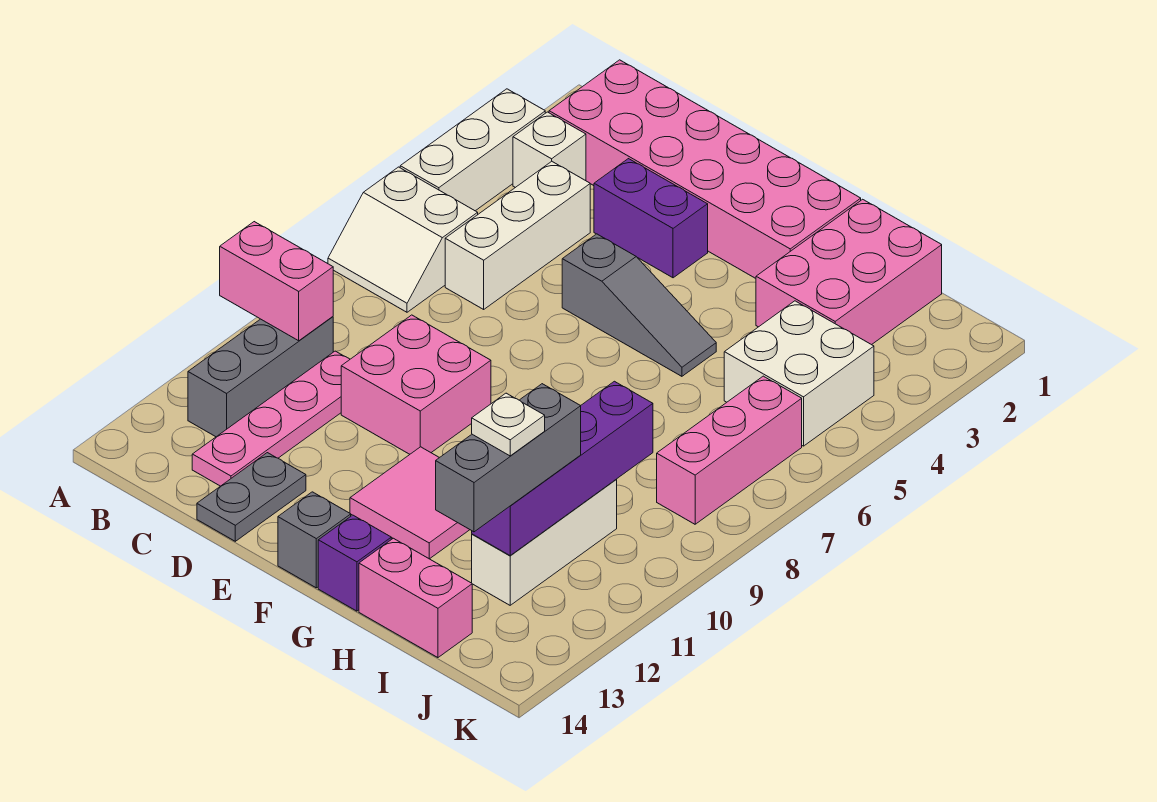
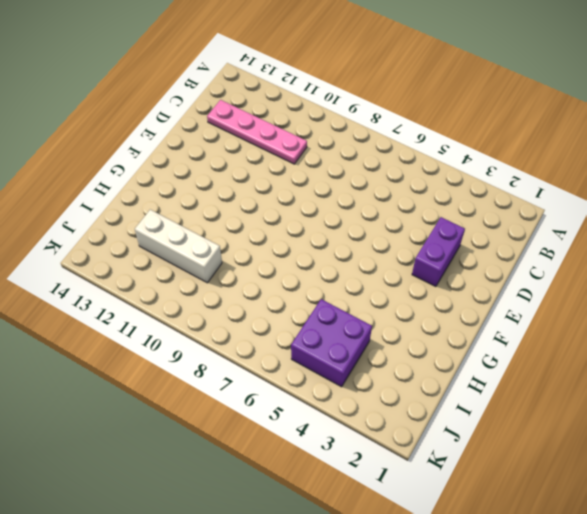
purple 2x2 brick [291,299,372,387] -> white 2x2 brick [724,301,874,446]
none -> white 1x3 brick [400,89,545,211]
none -> white 2x2 slope [328,167,478,312]
none -> pink 2x6 brick [549,60,861,278]

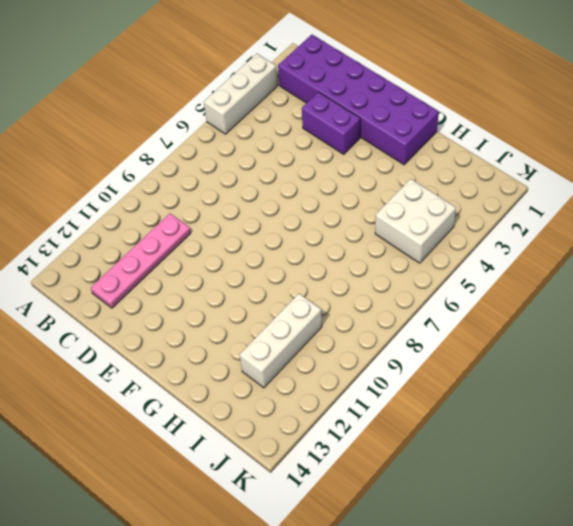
purple 2x6 brick [278,35,439,165] -> pink 2x6 brick [549,60,861,278]
none -> white 2x2 slope [328,167,478,312]
none -> white 1x1 brick [513,112,586,188]
none -> grey 1x3 brick [188,317,333,437]

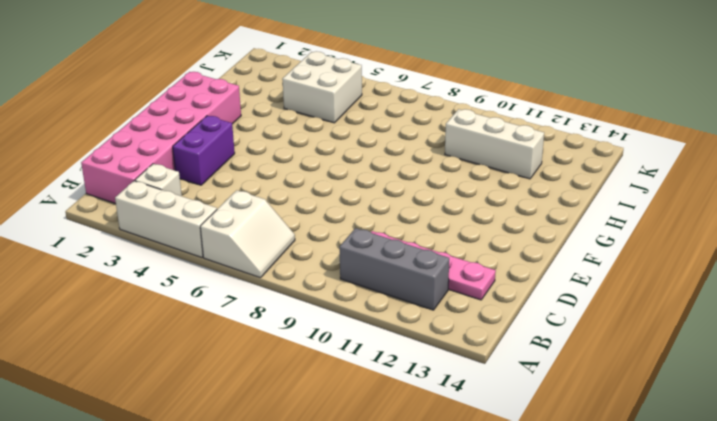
none -> white 1x3 brick [445,162,590,309]
none -> pink 2x2 brick [341,315,491,454]
none -> grey 1x2 plate [197,453,306,541]

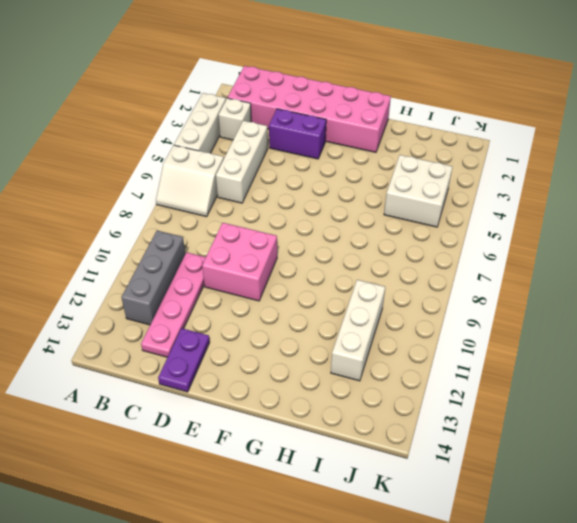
purple 1x2 plate [158,328,210,392] -> grey 1x2 plate [197,453,306,541]
none -> grey 1x3 slope [562,234,716,376]
none -> pink 2x2 tile [350,447,470,559]
none -> grey 1x1 brick [278,492,351,588]

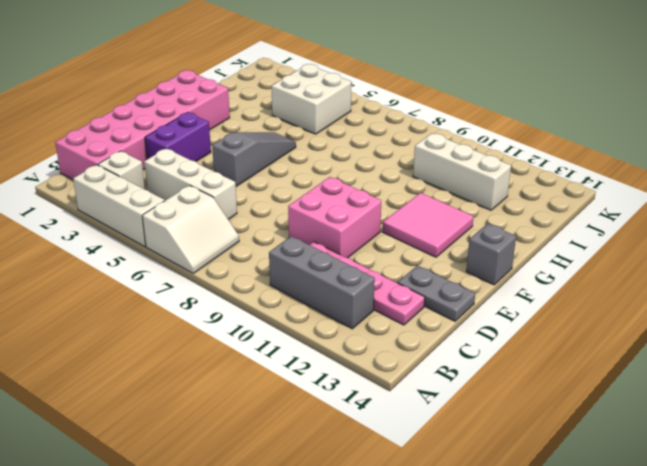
none -> purple 1x1 brick [318,515,391,611]
none -> pink 2x3 brick [756,199,942,345]
none -> pink 1x2 brick [359,538,472,658]

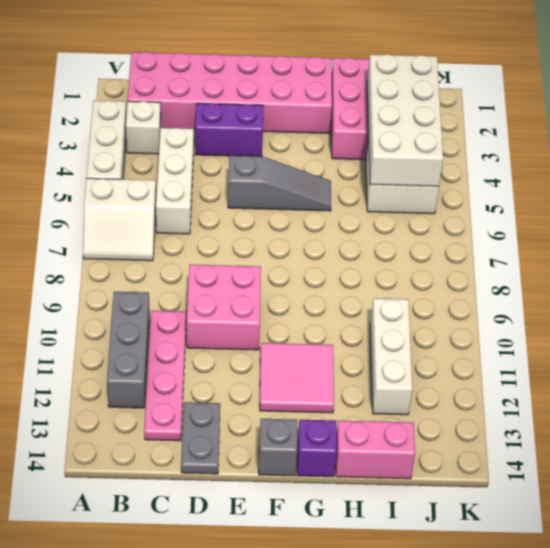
white 2x4 brick [367,54,443,186] -> none
none -> pink 1x3 brick [657,376,802,524]
none -> pink 1x2 brick [220,222,333,341]
none -> purple 1x4 brick [472,381,653,555]

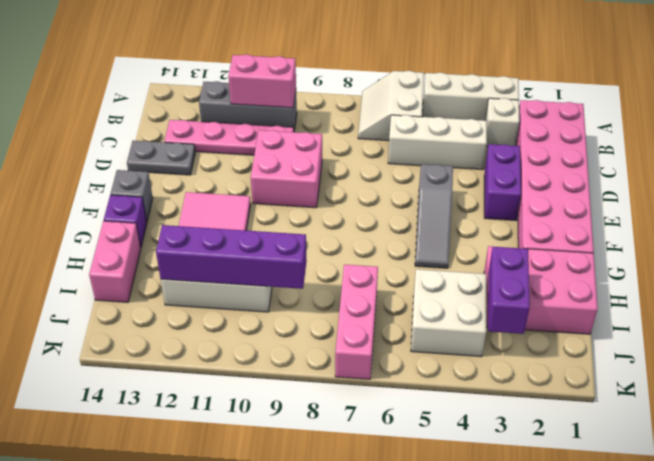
pink 1x2 brick [228,54,296,108] -> pink 1x2 brick turned to [220,222,333,341]
purple 1x2 brick [488,247,530,334] -> none
pink 1x3 brick [335,265,378,379] -> pink 1x3 brick turned to [657,376,802,524]
none -> grey 1x3 brick [436,384,581,532]
none -> white 1x1 plate [472,393,545,456]

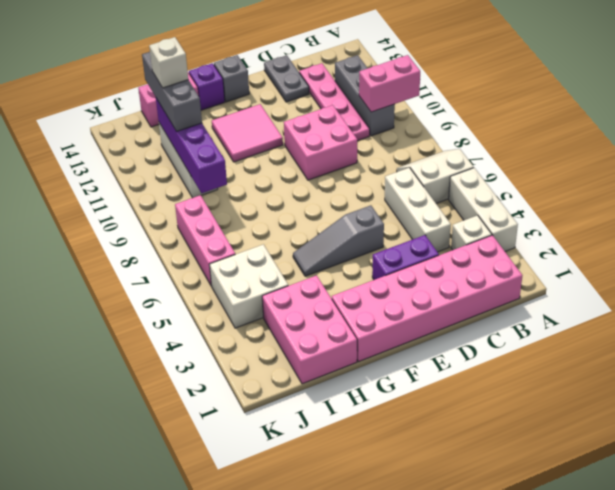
white 1x1 brick [149,37,188,88] -> white 1x1 plate [472,393,545,456]

